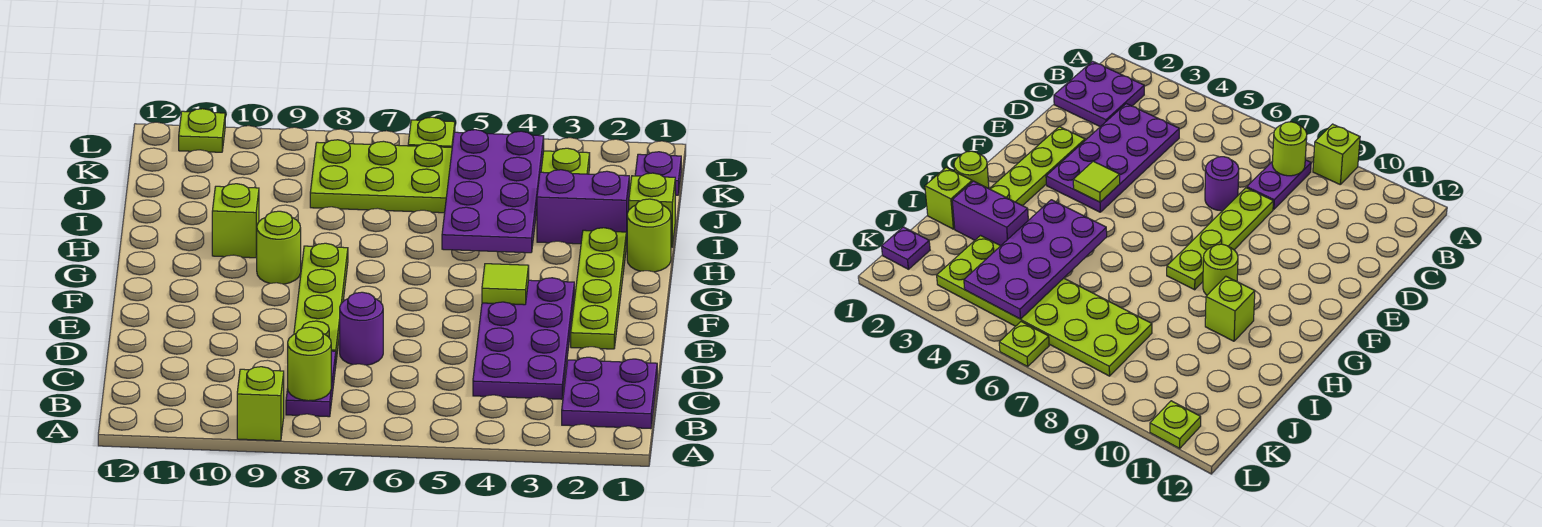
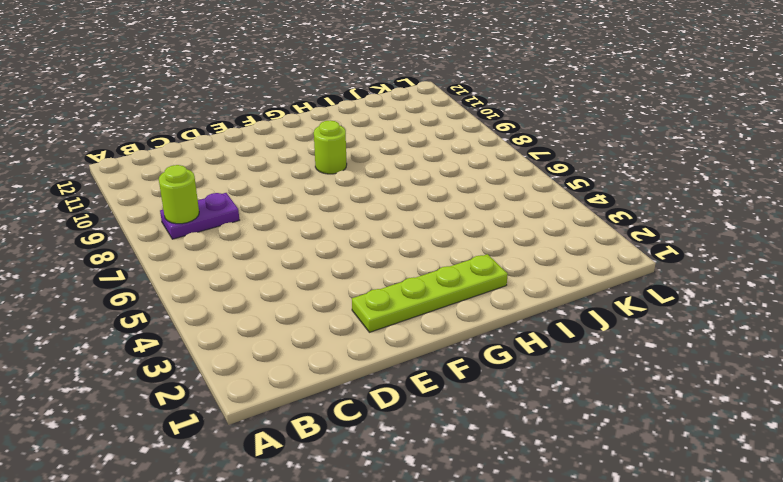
none -> lime 1x1 brick [237,367,284,441]
none -> purple 2x2 plate [562,357,657,429]
none -> purple 2x4 plate [473,278,574,399]

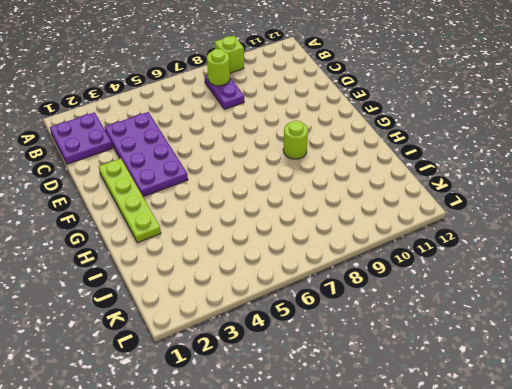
none -> purple 1x1 round brick [340,292,383,365]
none -> lime 1x4 plate [294,243,348,360]
none -> lime 1x1 round brick [627,199,671,272]

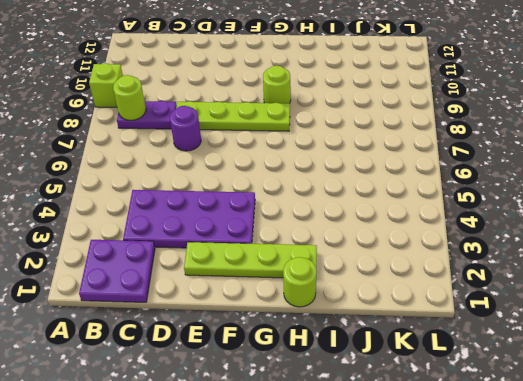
none -> lime 1x1 brick [212,184,259,258]
none -> lime 1x1 brick [629,173,675,247]
none -> purple 1x2 brick [537,170,629,245]

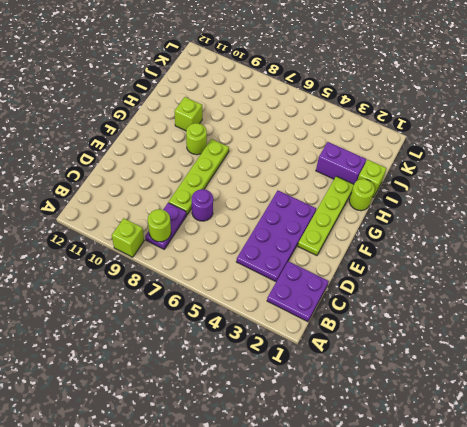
none -> lime 2x6 plate [310,140,590,216]
none -> purple 1x1 plate [635,152,681,195]
none -> lime 1x1 plate [408,117,455,147]

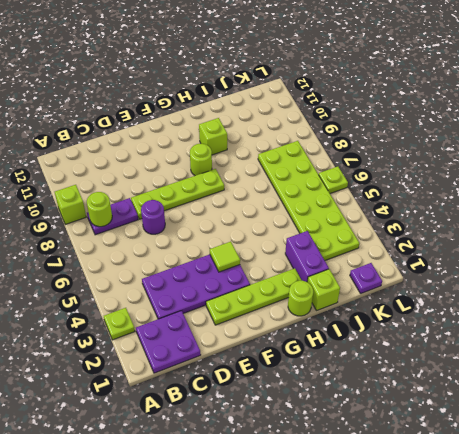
lime 1x1 plate [104,308,135,340] -> lime 1x1 plate moved to [179,109,225,152]
none -> purple 2x4 plate [442,130,544,253]

